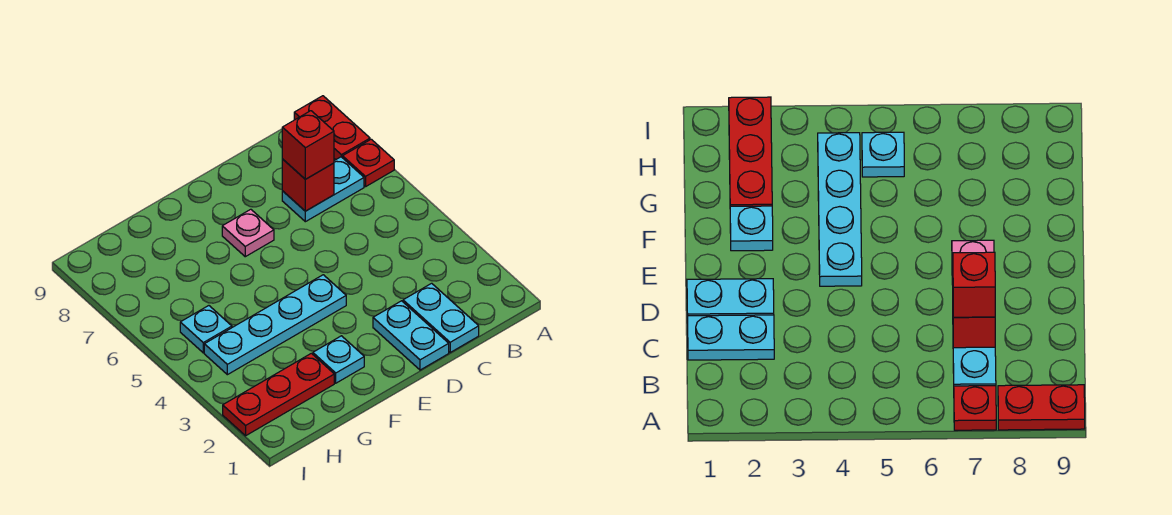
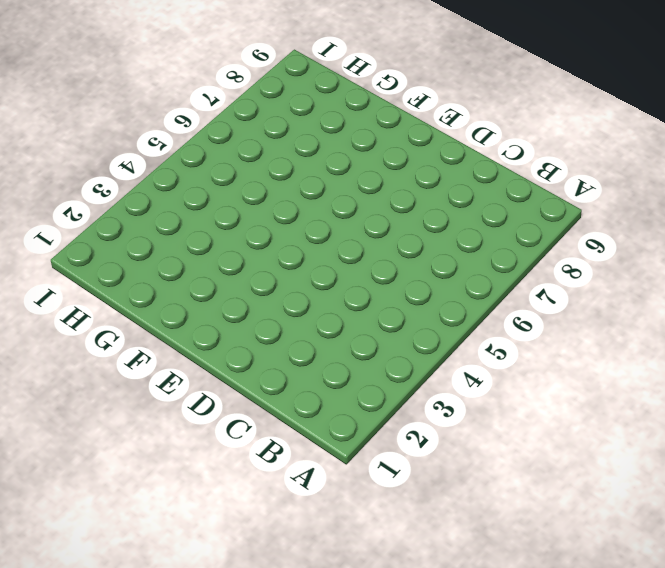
none -> red 1x1 plate [343,139,394,187]
none -> red 1x2 plate [294,96,370,160]
none -> cyan 1x2 plate [282,157,364,222]

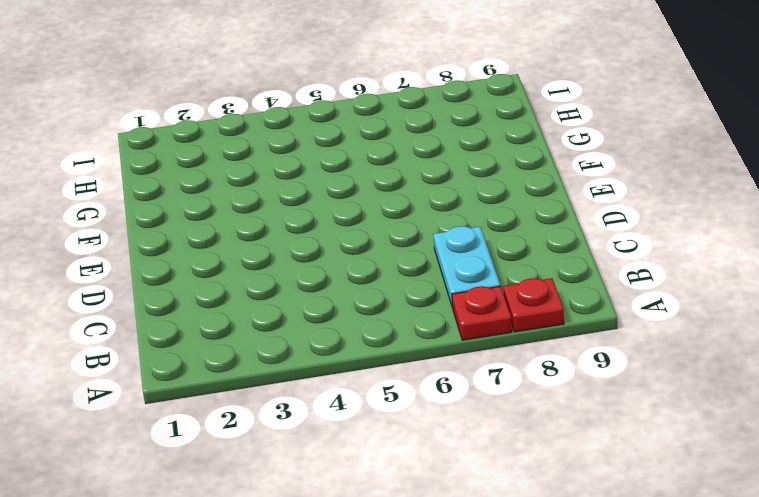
red 1x1 plate [503,278,564,332] -> red 1x2 plate [294,96,370,160]
none -> cyan 1x2 plate [403,283,479,352]
none -> cyan 1x2 plate [373,301,449,370]
none -> cyan 1x4 plate [204,275,346,375]

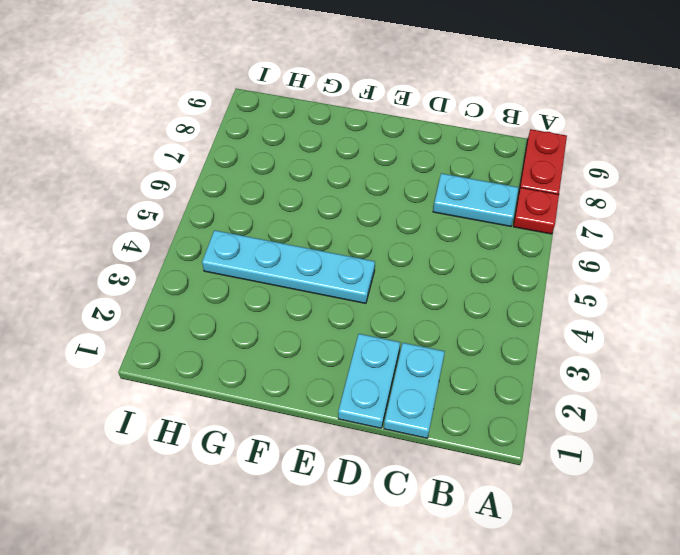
none -> pink 1x1 plate [222,209,274,257]
none -> cyan 1x1 plate [313,336,364,383]
none -> red 1x3 plate [223,353,334,436]

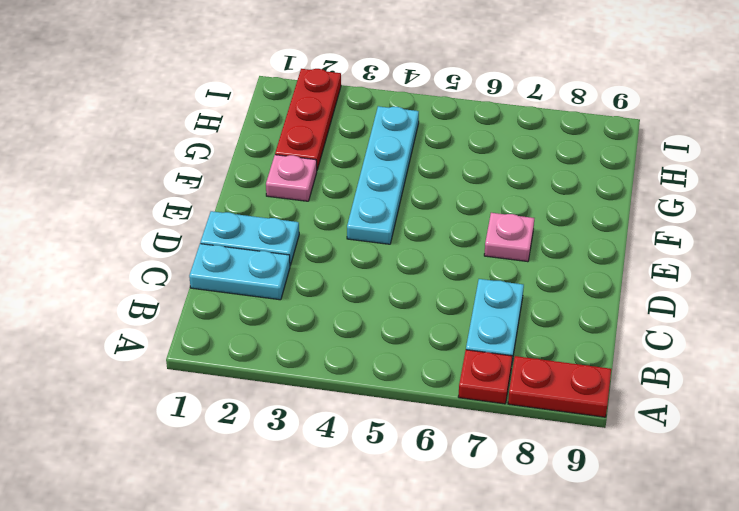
pink 1x1 plate [266,155,317,201] -> cyan 1x1 plate [313,336,364,383]
none -> cyan 1x1 plate [180,306,232,353]
none -> red 1x1 brick [282,159,334,211]
none -> red 1x1 brick [282,111,334,179]

